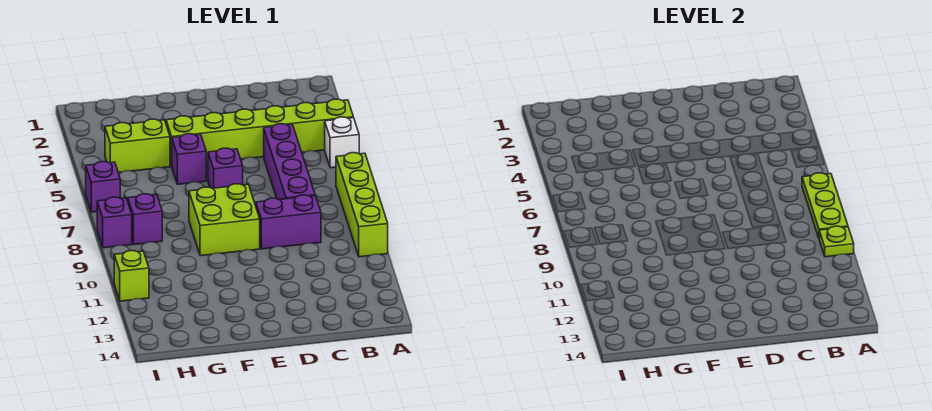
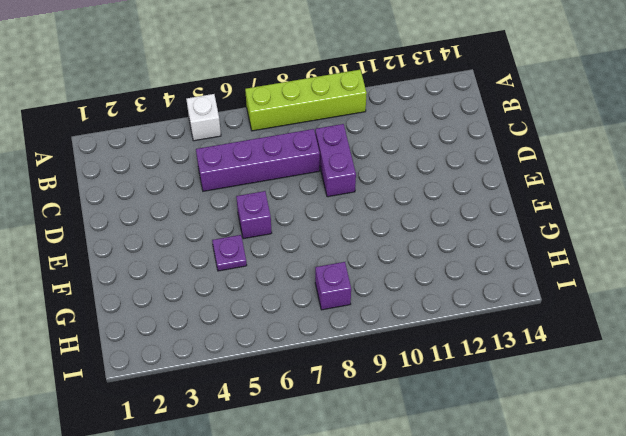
purple 1x1 plate [212,235,247,271] -> purple 1x1 brick [172,134,206,184]
none -> lime 1x6 brick [166,99,353,166]
none -> lime 2x2 brick [189,184,260,256]
none -> lime 1x2 brick [105,119,170,172]

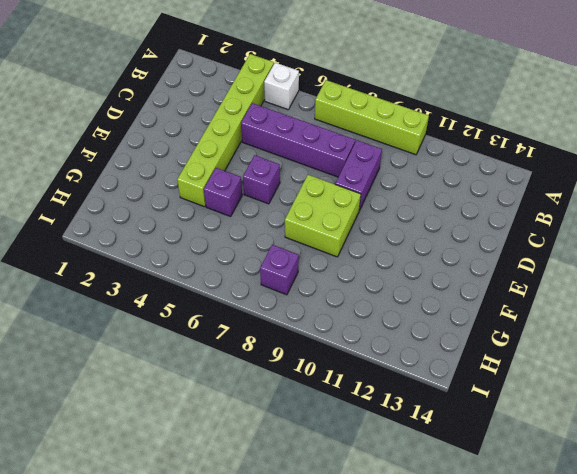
none -> lime 1x2 brick [105,119,170,172]
none -> purple 1x1 brick [86,162,120,212]
none -> purple 1x1 brick [97,197,132,248]

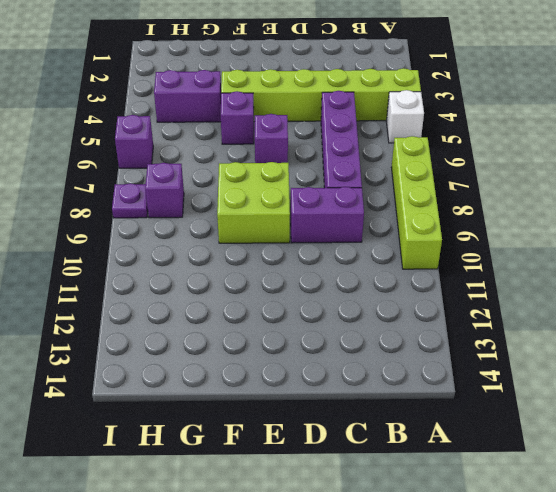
purple 1x2 brick [154,70,221,122] -> lime 1x2 brick [105,119,170,172]
purple 1x1 plate [112,183,148,218] -> purple 1x1 brick [97,197,132,248]
none -> lime 1x1 brick [114,251,149,301]
none -> lime 1x3 plate [802,173,848,238]
none -> lime 1x1 plate [819,226,854,257]

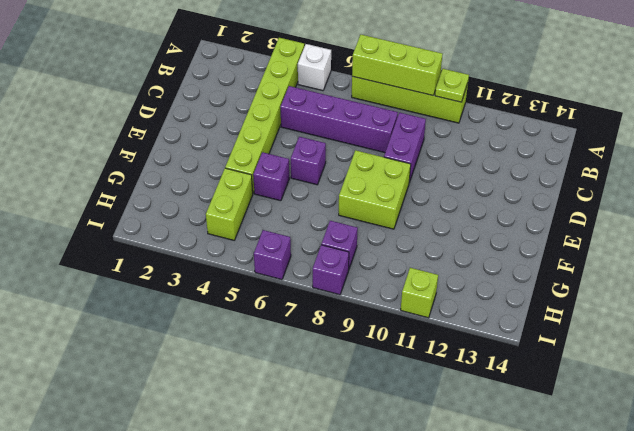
lime 1x3 brick [352,35,443,96] -> lime 1x3 plate [802,173,848,238]

